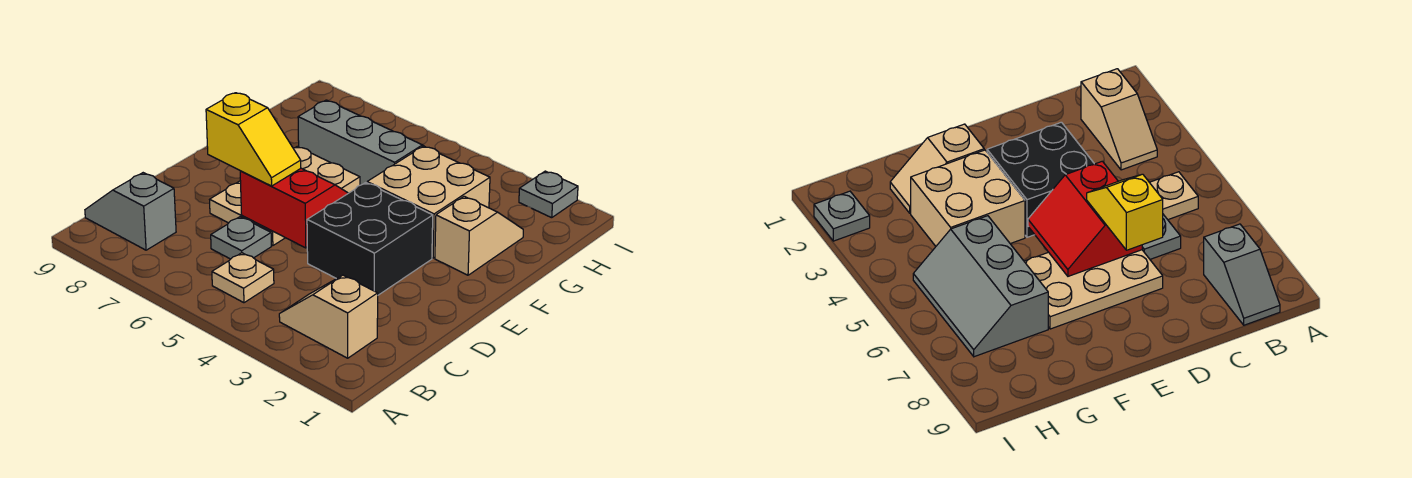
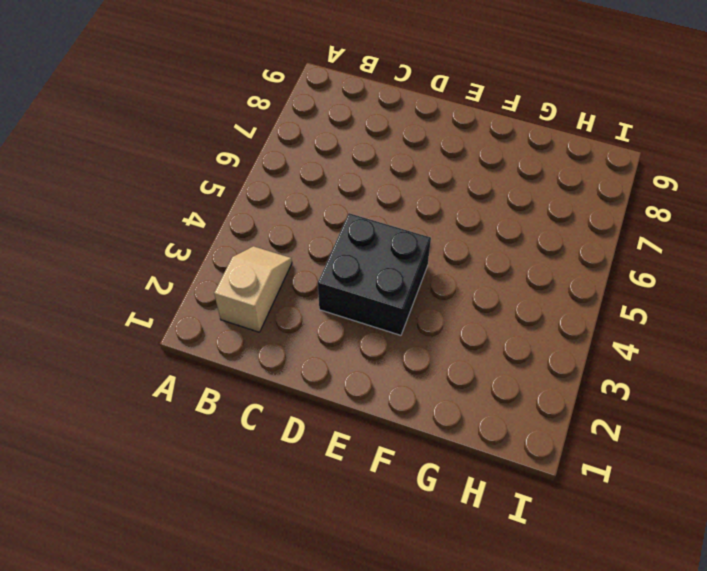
none -> tan 1x1 plate [212,253,274,303]
none -> grey 1x2 slope [85,173,176,250]
none -> grey 1x1 plate [211,217,271,259]

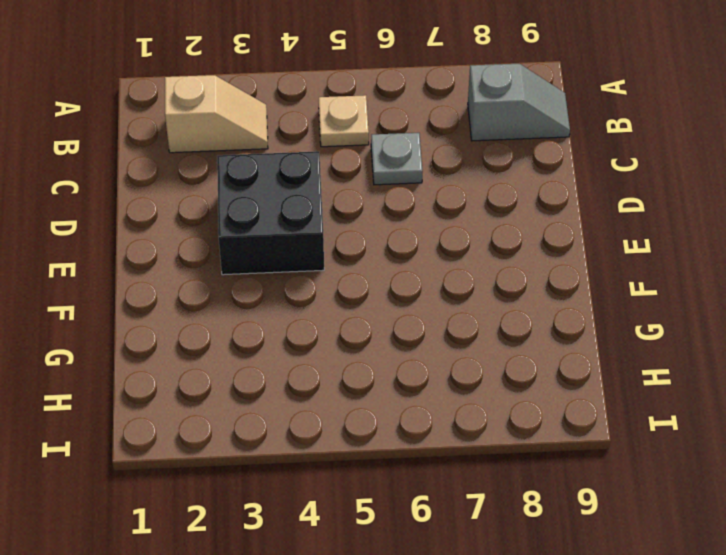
none -> tan 2x3 plate [210,147,360,246]
none -> tan 1x2 slope [435,196,523,275]
none -> tan 2x2 brick [367,146,490,258]

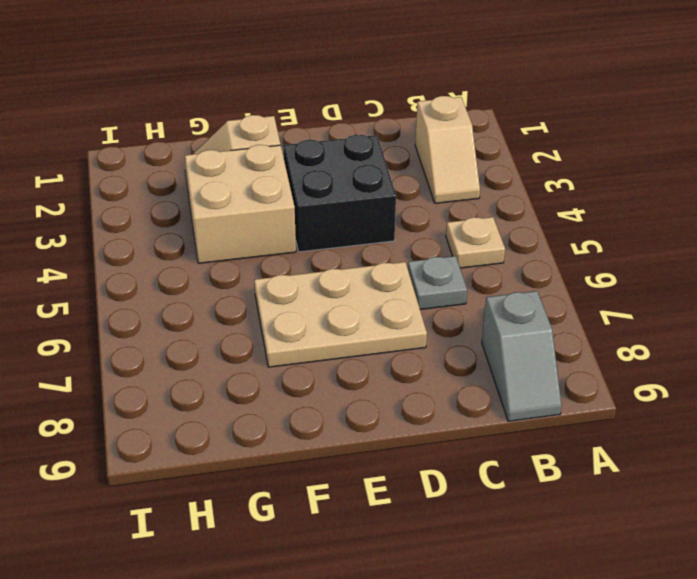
none -> grey 2x3 slope [298,100,423,185]
none -> grey 1x1 plate [519,171,578,218]
none -> red 2x2 slope [240,168,348,248]

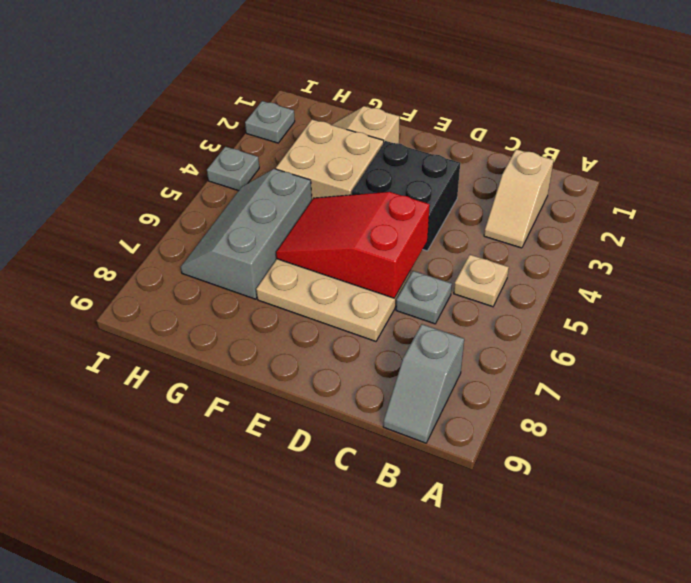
red 2x3 slope [276,192,430,298] -> red 2x2 slope [240,168,348,248]
grey 1x1 plate [207,147,259,191] -> none
none -> yellow 1x2 slope [206,93,301,186]

